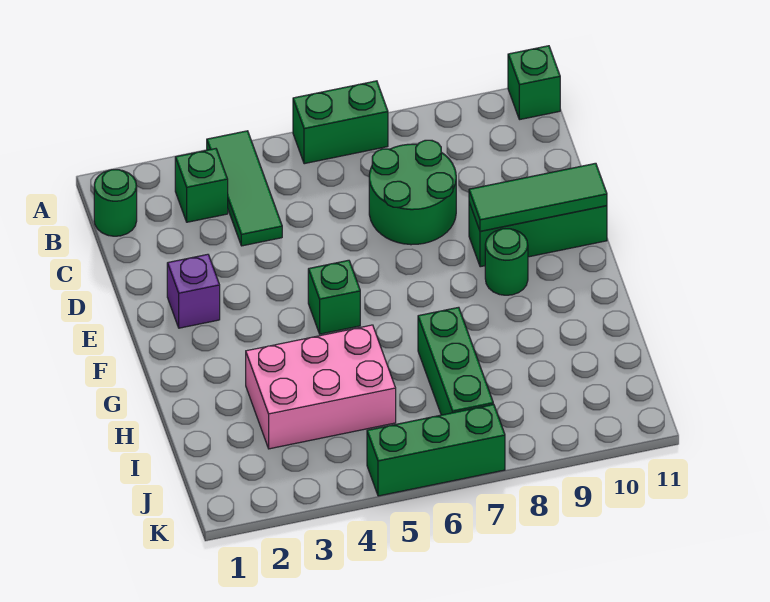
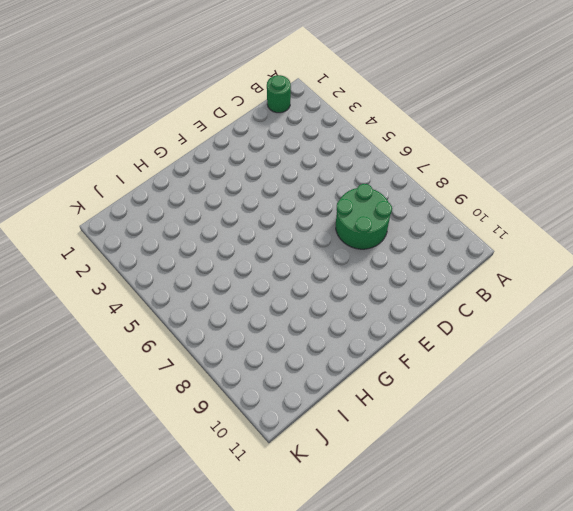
none -> green 1x3 tile [207,131,282,246]
none -> green 1x2 brick [293,81,388,164]
none -> green 1x1 brick [508,46,560,120]

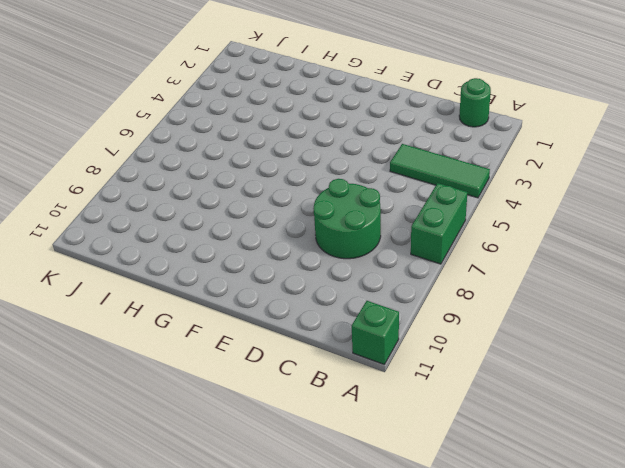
none -> green 1x1 brick [175,149,228,222]
none -> purple 1x1 brick [167,254,220,328]
none -> green 1x3 brick [469,203,607,267]

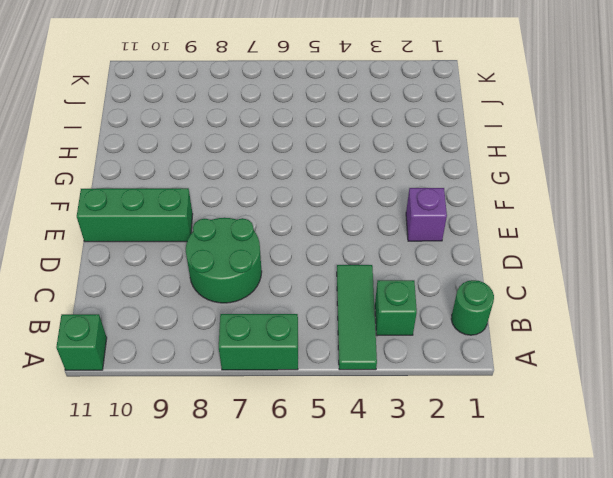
none -> green 1x1 brick [308,260,360,334]
none -> green 1x1 round brick [485,229,528,295]
none -> pink 2x3 brick [246,325,396,449]

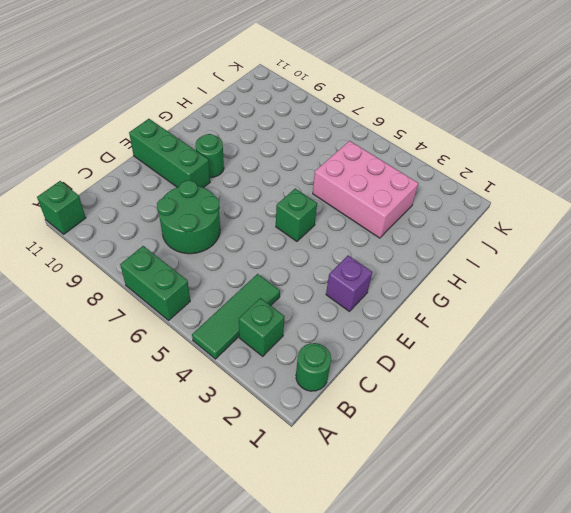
none -> green 1x3 brick [418,307,493,415]
none -> green 1x3 brick [367,404,505,496]
none -> green 1x3 tile [469,163,607,231]

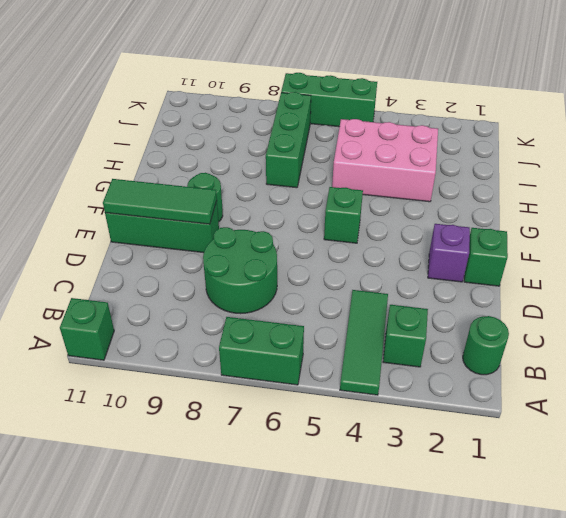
green 1x1 brick [464,228,508,286] -> none

